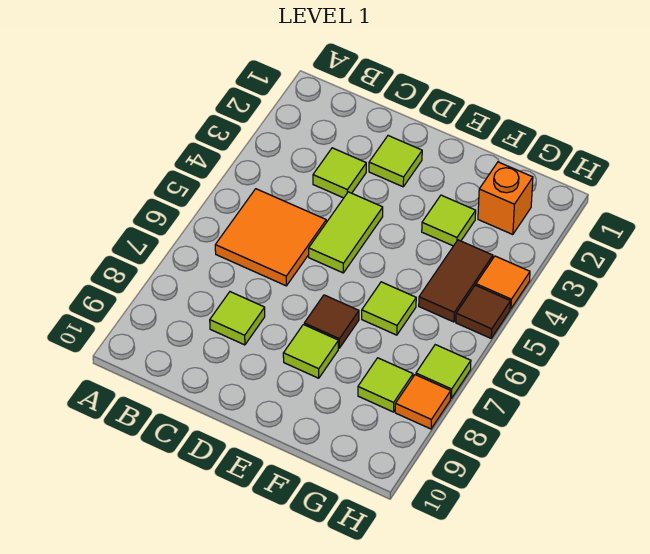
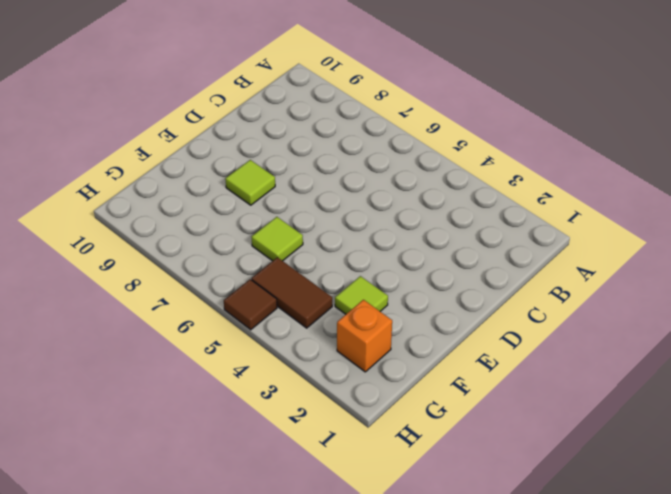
none -> orange 2x2 tile [215,189,326,286]
none -> lime 1x1 tile [313,148,366,198]
none -> lime 1x1 tile [210,292,265,345]

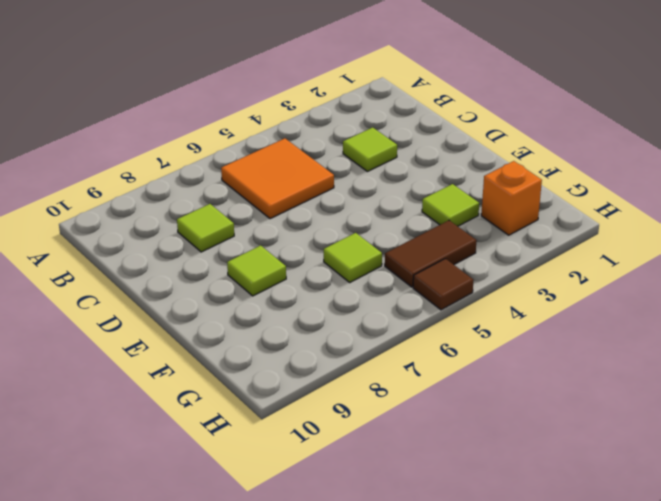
none -> lime 1x1 tile [369,136,422,187]
none -> lime 1x2 tile [309,192,383,273]
none -> brown 1x1 tile [304,295,359,348]

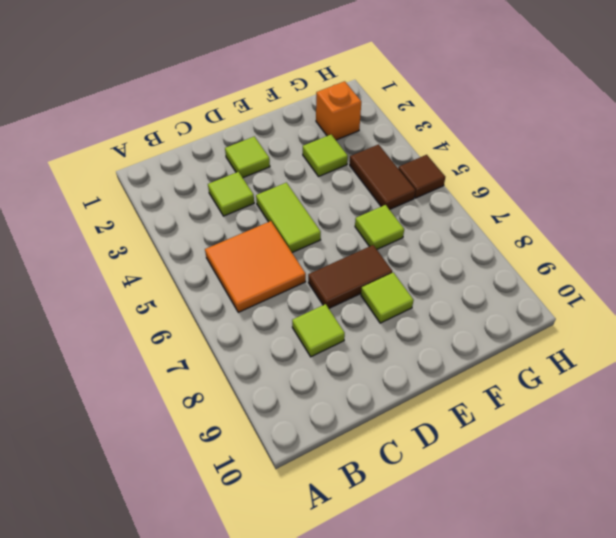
brown 1x2 tile [308,245,392,308] -> brown 1x1 tile [304,295,359,348]
none -> lime 1x1 tile [358,358,413,412]
none -> orange 1x1 tile [476,256,530,309]
none -> lime 1x1 tile [416,345,471,398]

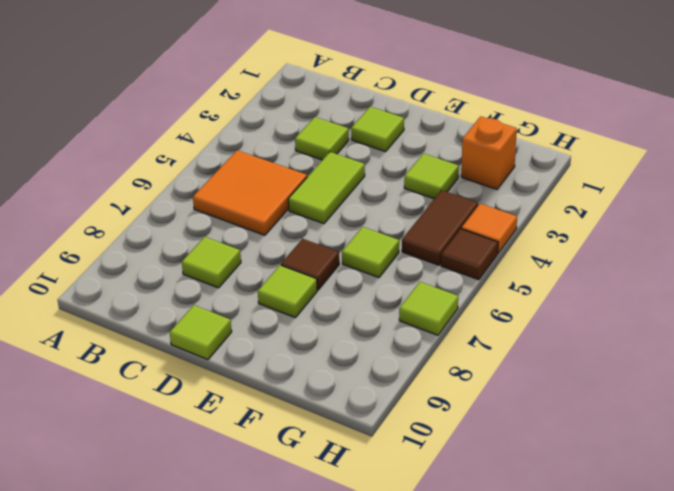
lime 1x1 tile [170,305,232,360] -> lime 1x1 tile moved to [358,358,413,412]
none -> orange 1x1 tile [395,375,451,429]

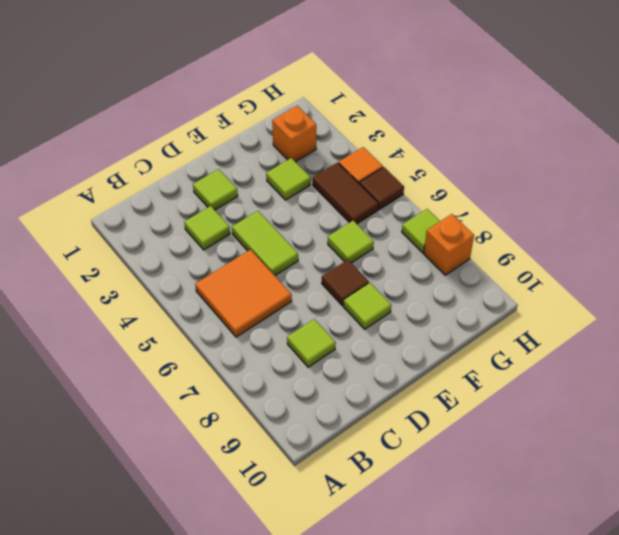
orange 1x1 brick [424,214,474,275] -> orange 1x1 tile [395,375,451,429]
none -> lime 1x1 tile [358,358,413,412]

